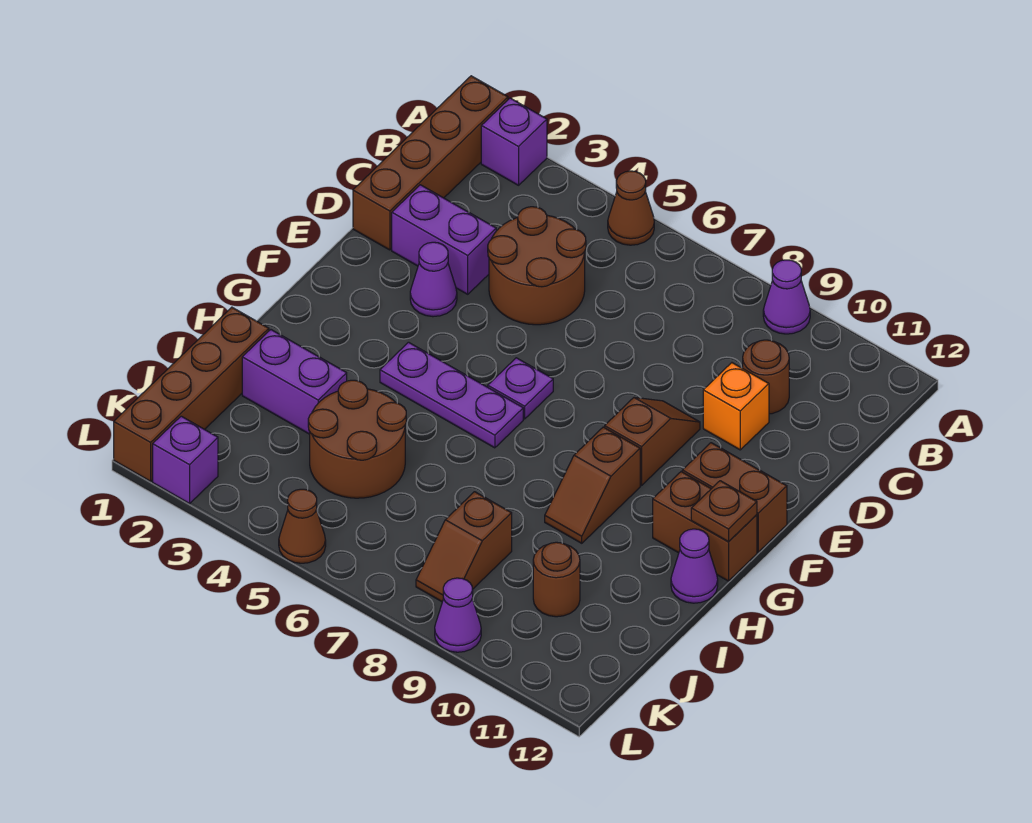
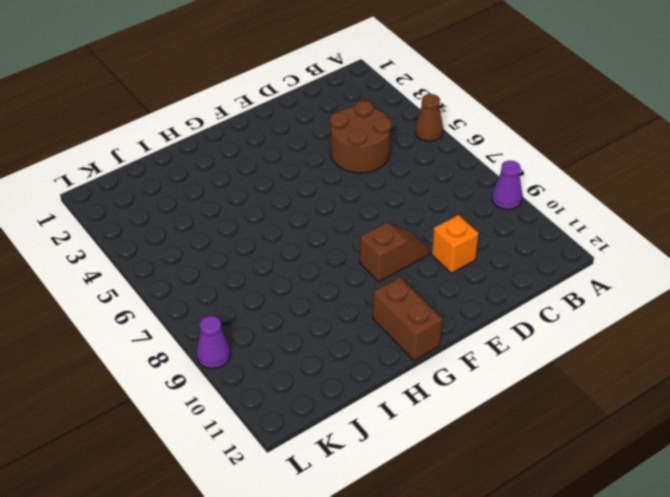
none -> brown 1x4 brick [353,76,508,250]
none -> purple 1x1 brick [481,98,547,185]
none -> brown 1x1 round brick [743,340,789,414]

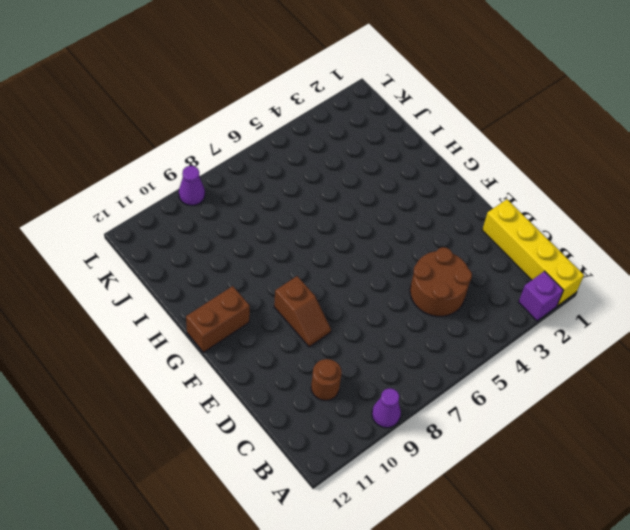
yellow 1x4 brick [482,199,584,306] -> brown 1x4 brick [353,76,508,250]
none -> brown 1x1 cone [608,171,654,245]
none -> purple 1x2 brick [392,185,496,294]
none -> orange 1x1 brick [703,363,769,450]

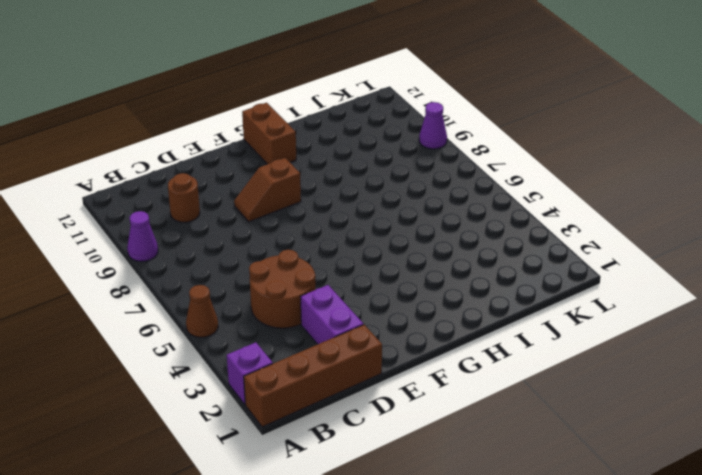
none -> orange 1x1 brick [703,363,769,450]
none -> purple 1x1 cone [410,242,457,317]
none -> purple 1x1 plate [488,358,553,419]

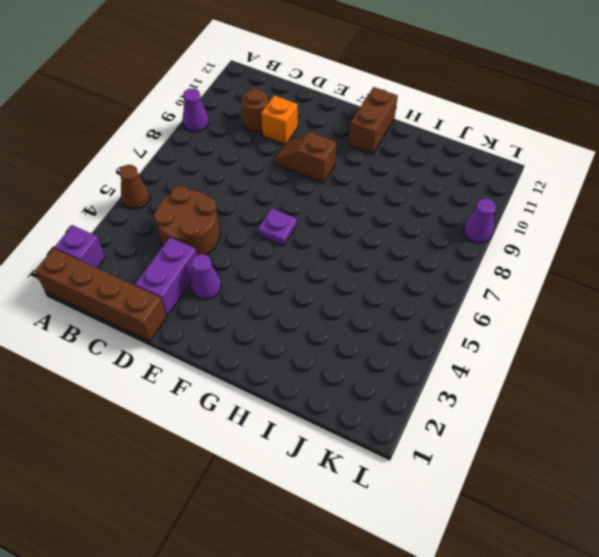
none -> brown 1x2 brick [682,443,787,552]
none -> purple 1x3 plate [380,342,523,448]
none -> brown 1x2 slope [545,427,640,543]

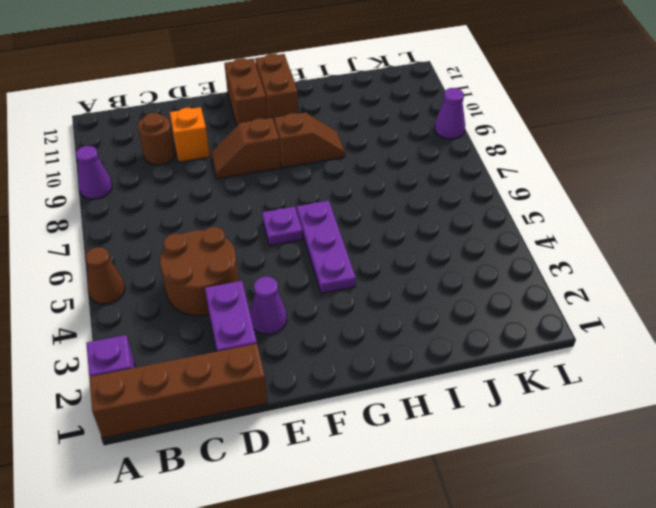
none -> purple 1x1 cone [671,529,718,603]
none -> brown 1x4 brick [114,307,269,481]
none -> purple 1x2 brick [242,330,347,434]

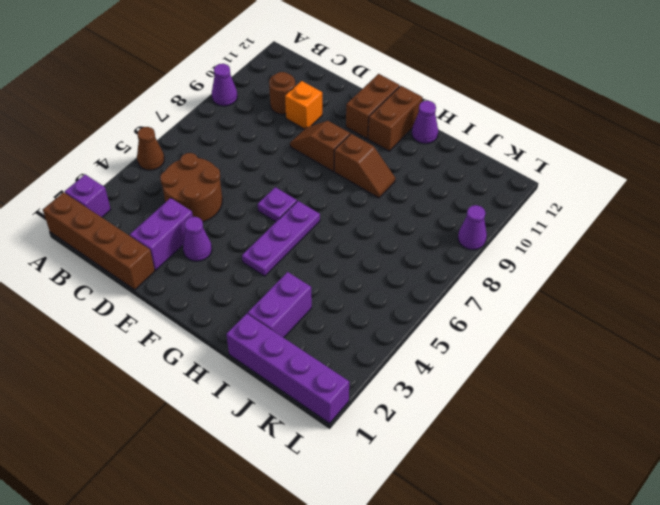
purple 1x4 brick [226,314,349,423] -> brown 1x4 brick [114,307,269,481]
none -> brown 2x2 round brick [308,380,406,498]
none -> brown 1x2 slope [416,492,512,602]
none -> brown 1x1 round brick [533,542,580,617]

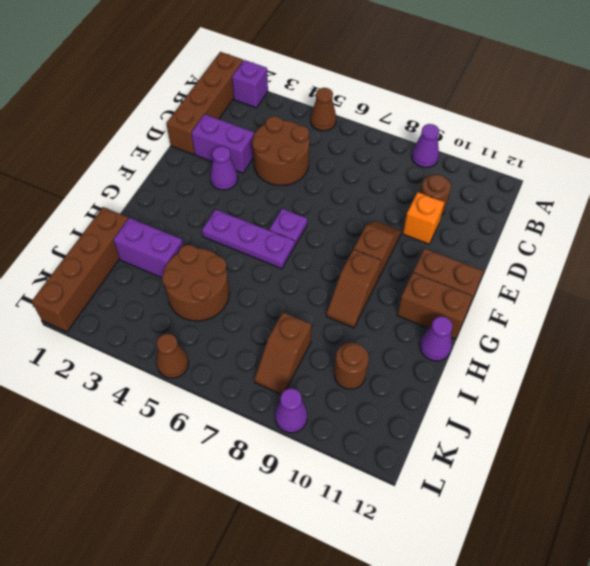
none -> purple 1x1 brick [153,416,218,504]
none -> brown 1x1 plate [691,481,757,542]

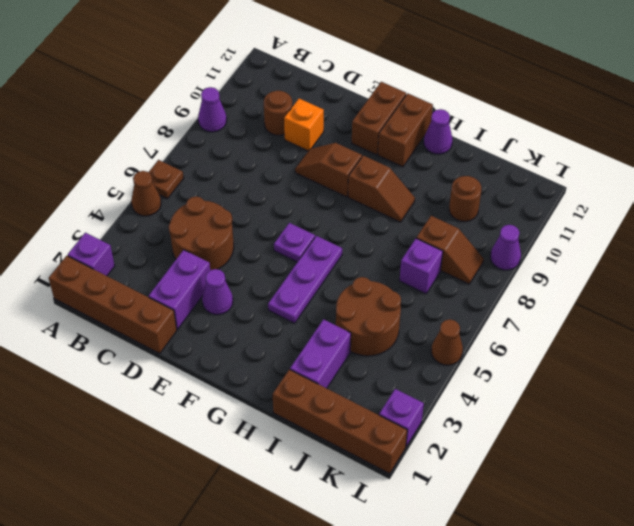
brown 1x1 plate [149,160,184,199] -> brown 1x1 plate moved to [691,481,757,542]
purple 1x1 brick [400,239,443,294] -> none

